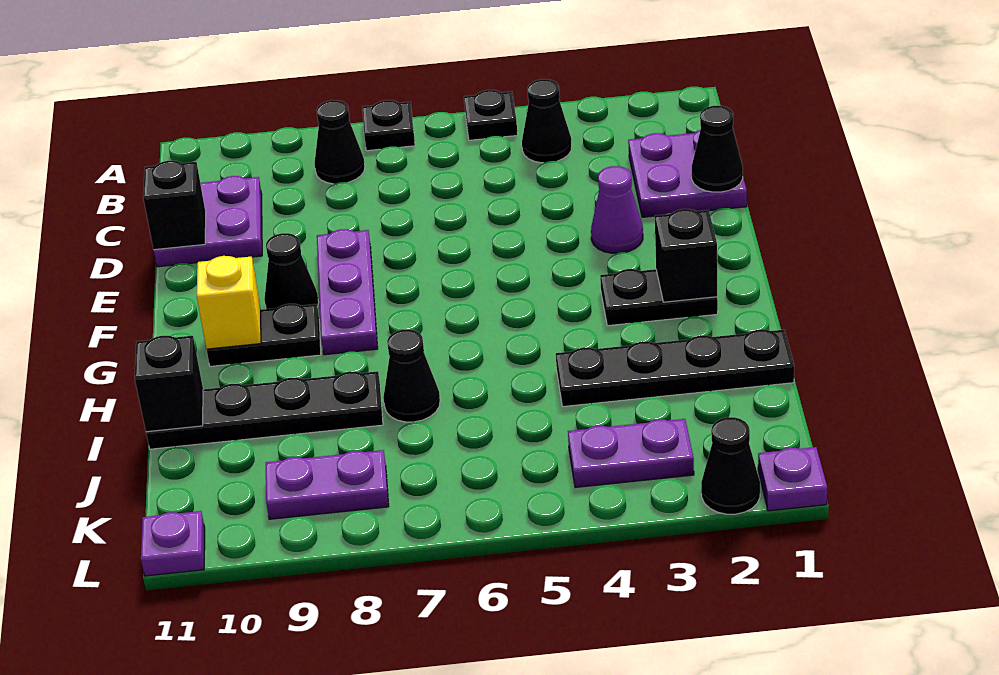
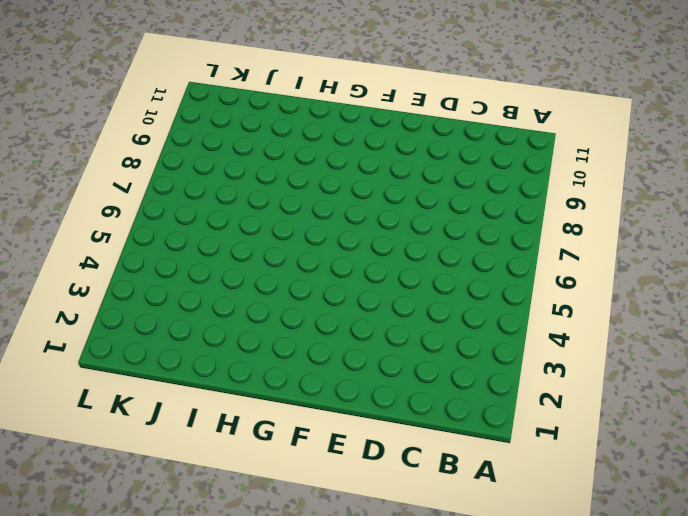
none -> black 1x1 plate [464,90,518,140]
none -> black 1x1 plate [362,100,415,151]
none -> black 1x1 cone [522,79,572,163]

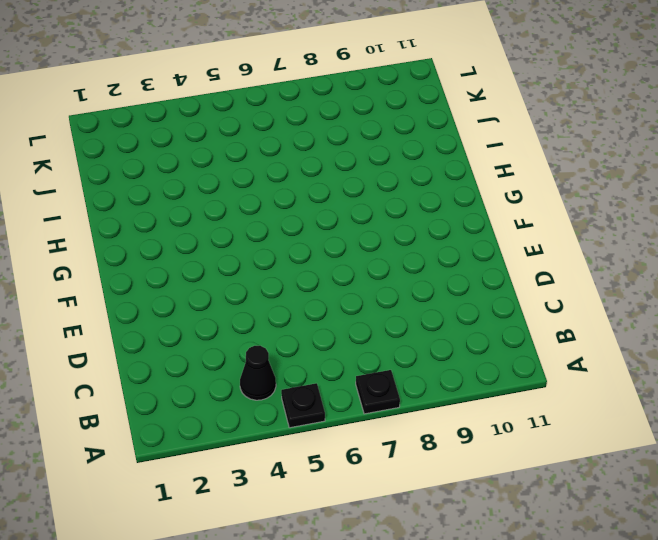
none -> black 1x1 cone [314,100,365,184]
none -> purple 2x2 plate [628,130,747,217]
none -> purple 2x2 plate [154,176,262,267]

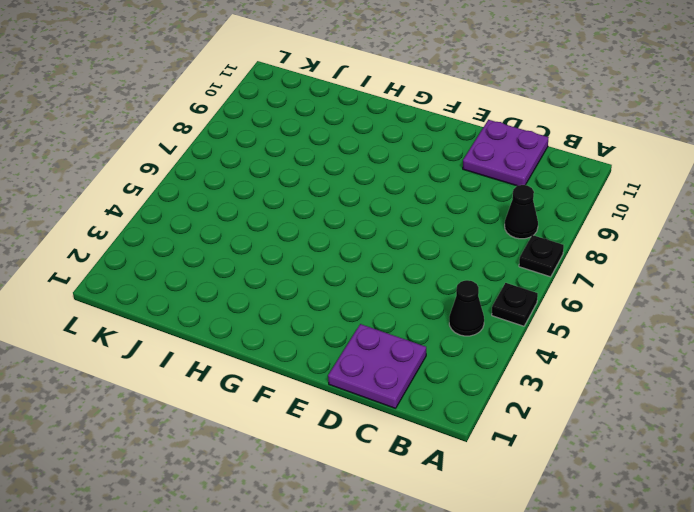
none -> purple 1x1 cone [591,166,643,253]
none -> purple 1x3 plate [317,229,378,355]
none -> black 1x1 cone [264,233,319,309]

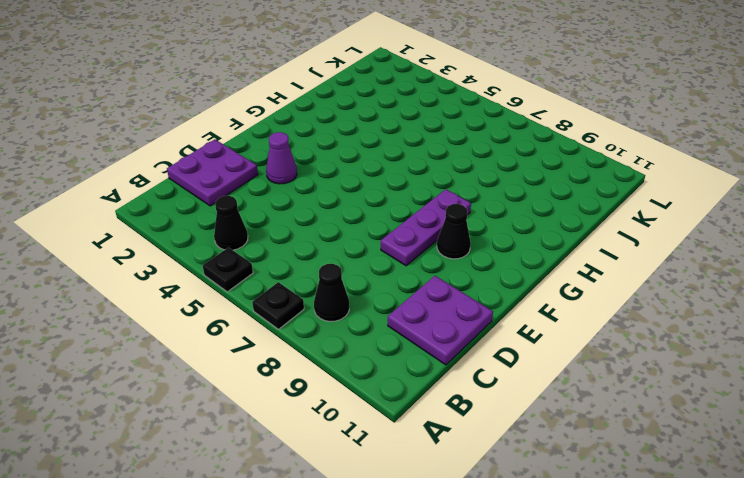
none -> black 1x2 plate [600,269,718,326]
none -> black 1x2 plate [207,304,321,366]
none -> black 1x4 plate [556,329,794,407]

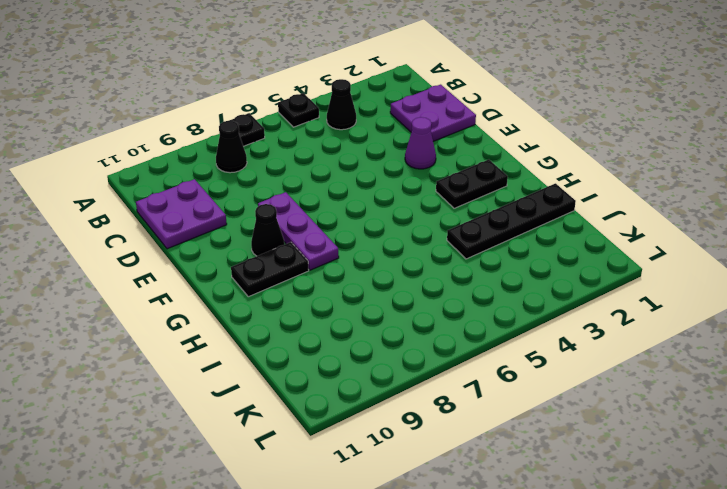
none -> black 1x1 cone [383,329,440,422]
none -> black 1x4 plate [146,371,383,449]
none -> purple 1x2 plate [568,419,694,487]

